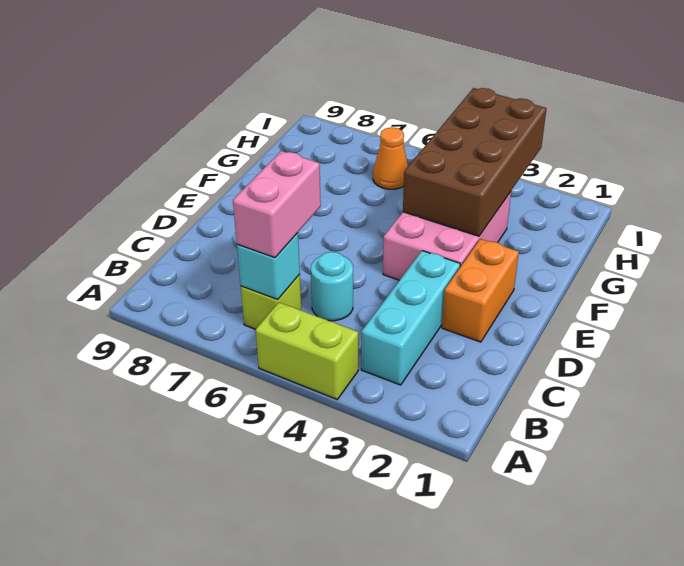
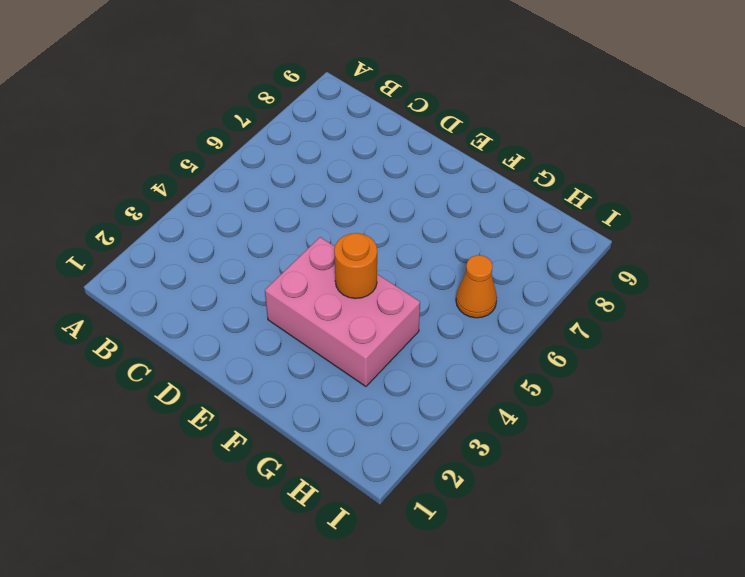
orange 1x1 round brick [334,233,377,299] -> brown 2x4 brick [403,88,547,236]
none -> lime 1x2 brick [256,302,358,399]
none -> cyan 1x3 brick [361,251,460,385]

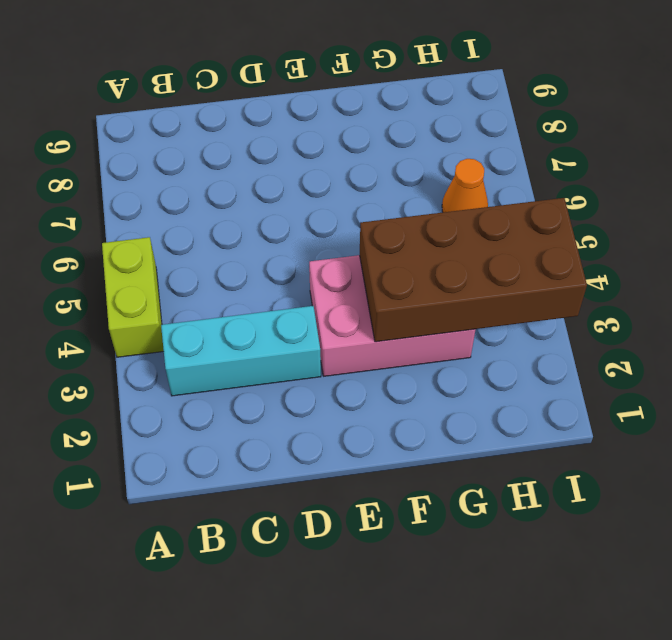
none -> lime 1x1 brick [241,274,301,329]
none -> cyan 1x1 round brick [311,252,353,321]

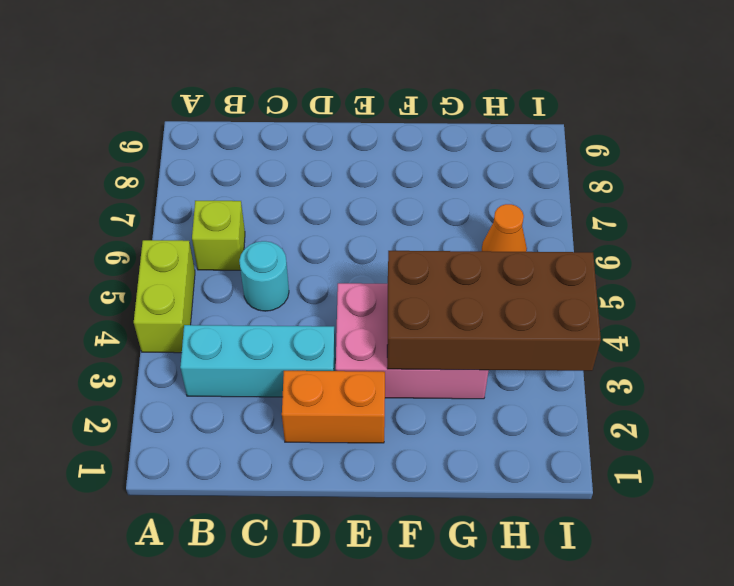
none -> cyan 1x1 brick [237,233,300,300]
none -> pink 1x2 brick [233,151,321,258]

